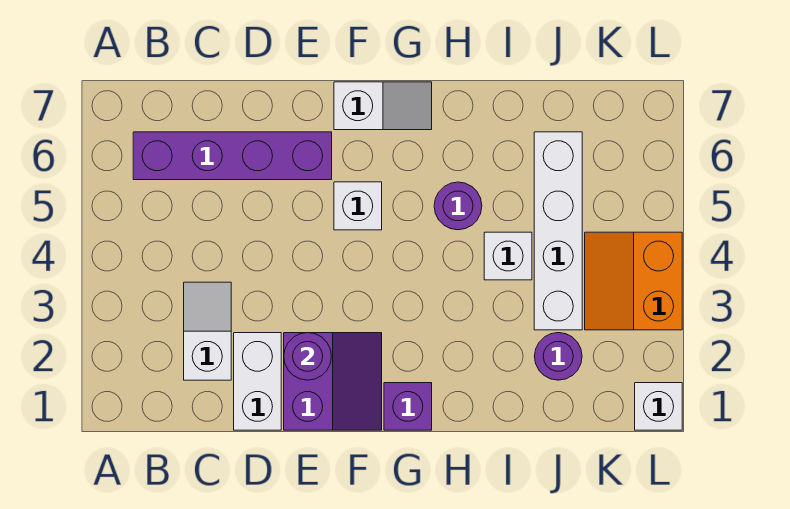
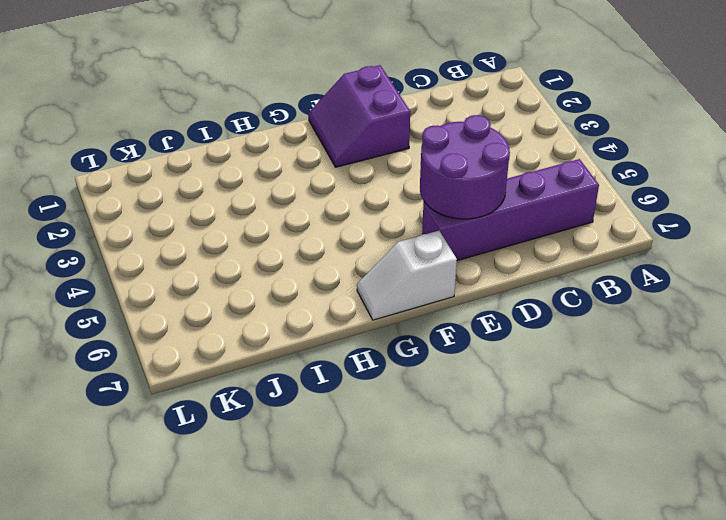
purple 2x2 round brick [420,115,510,219] -> none
none -> white 1x2 slope [184,282,231,380]
none -> white 1x2 brick [234,333,281,430]
none -> white 1x1 brick [334,182,382,230]

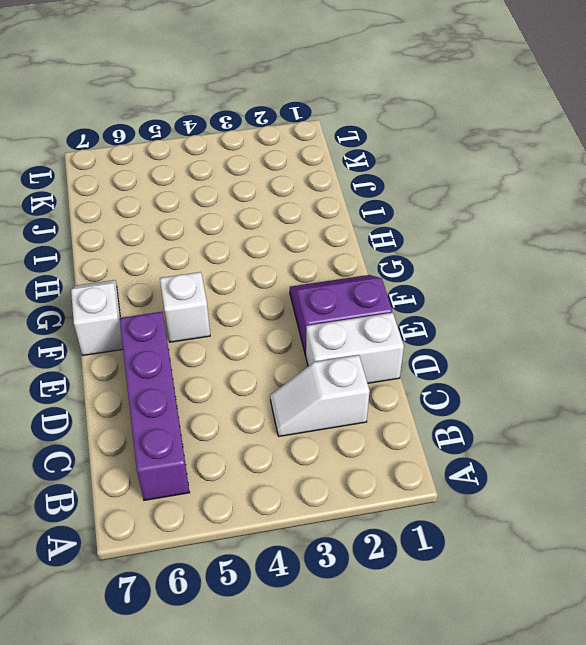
none -> purple 1x1 brick [384,383,432,430]
none -> purple 1x1 round brick [434,182,482,230]
none -> white 1x1 brick [484,232,532,280]

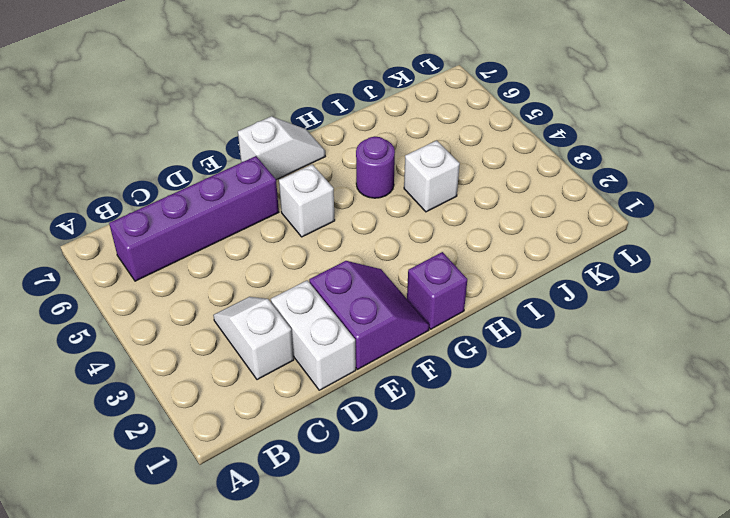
none -> purple 1x1 round brick [534,333,582,380]
none -> white 1x4 brick [534,132,582,330]
none -> orange 2x2 slope [585,232,682,330]

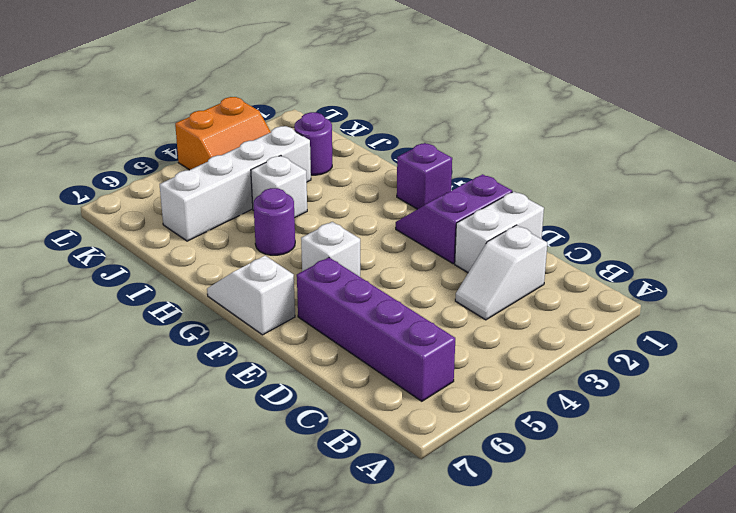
none -> white 1x1 brick [635,383,682,430]
none -> purple 1x1 round brick [284,333,331,380]

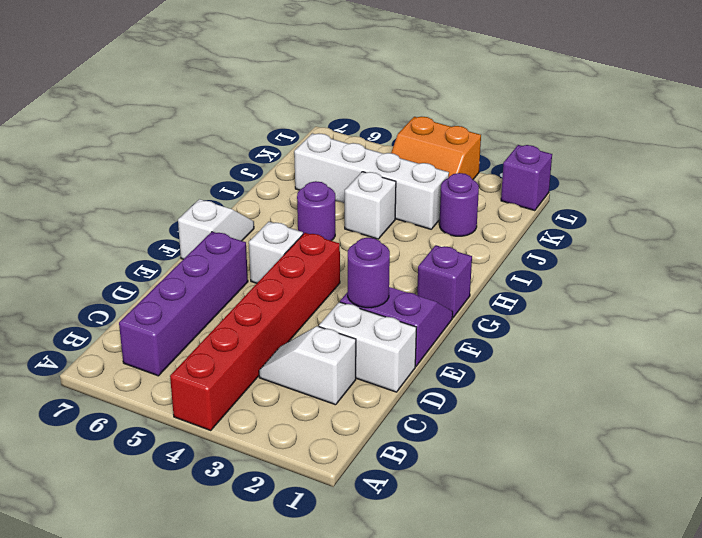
red 1x6 brick [170,233,340,430] -> none
purple 1x1 brick [501,145,552,211] -> white 1x1 brick [635,383,682,430]

